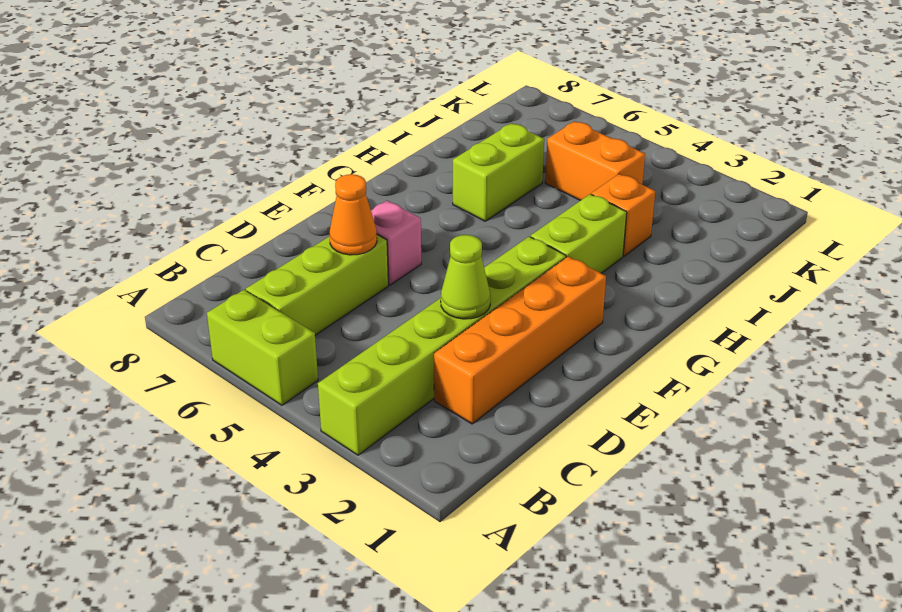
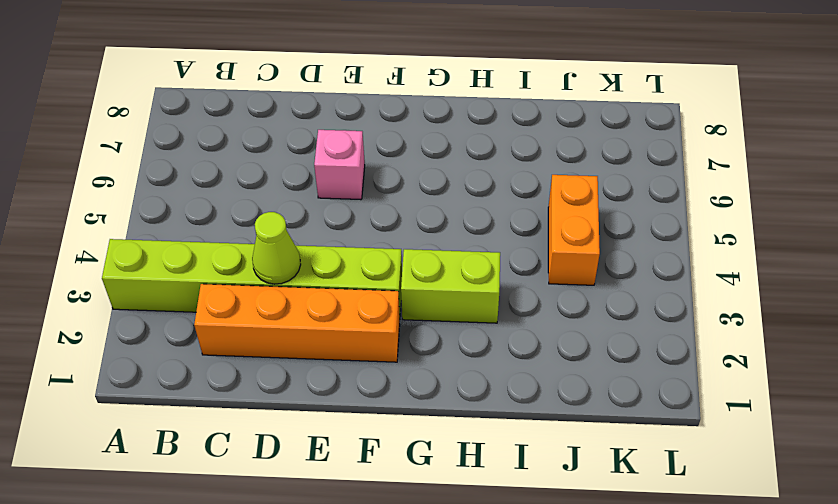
none -> lime 1x2 brick [207,290,318,405]
none -> lime 1x3 brick [246,235,388,335]

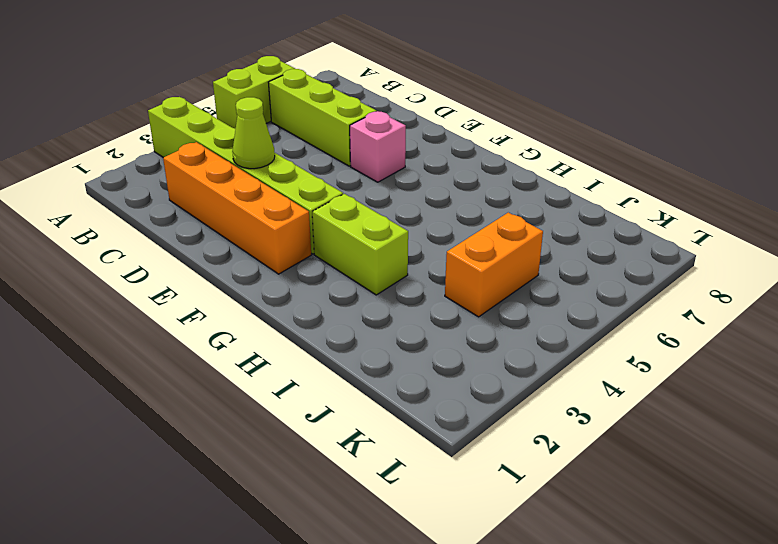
none -> lime 1x2 brick [453,123,544,221]
none -> orange 1x1 brick [591,174,655,256]

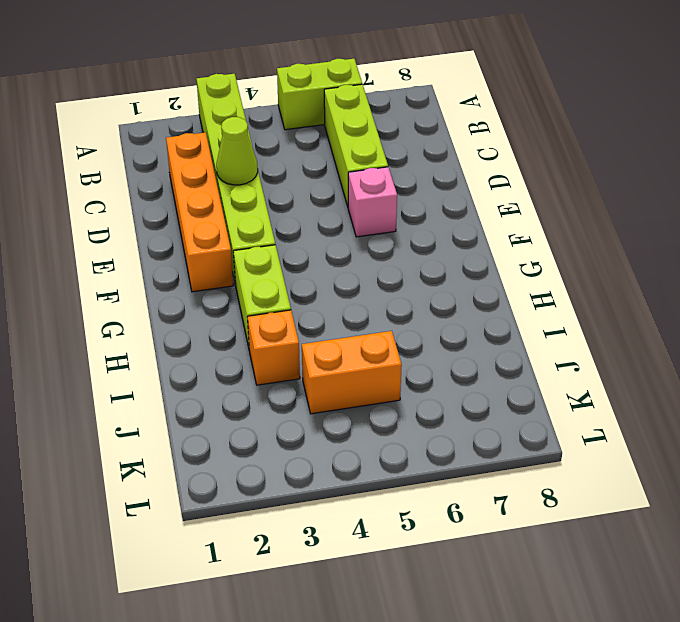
none -> lime 1x2 brick [453,123,544,221]
none -> orange 1x1 cone [329,174,377,255]

